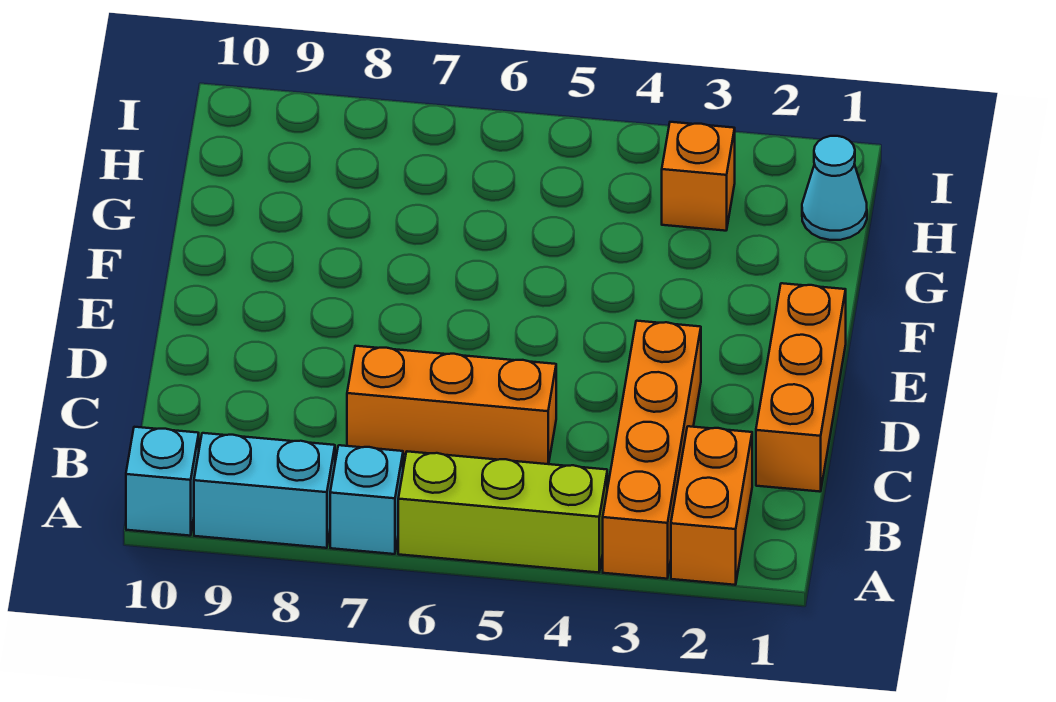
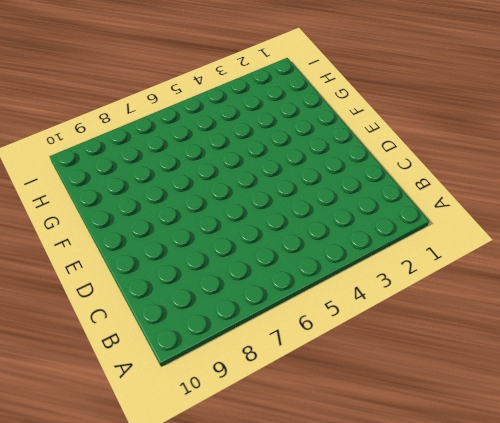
none -> orange 1x2 brick [671,426,752,585]
none -> orange 1x4 brick [603,321,701,579]

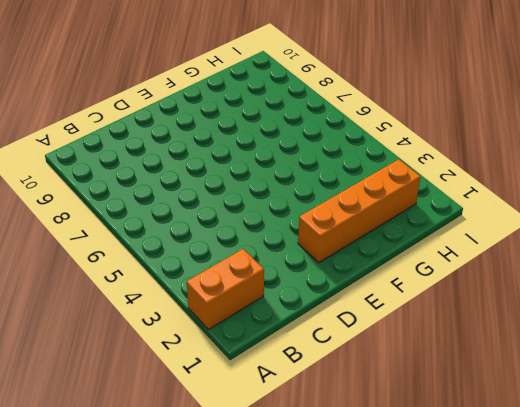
orange 1x4 brick [298,159,420,262] -> orange 1x4 brick moved to [603,321,701,579]
none -> lime 1x3 brick [398,451,607,573]
none -> cyan 1x1 brick [330,445,403,554]

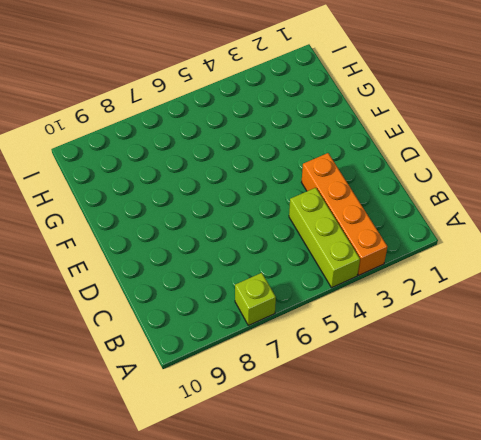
lime 1x3 brick [289,188,360,288] -> lime 1x3 brick turned to [398,451,607,573]
lime 1x1 brick [235,273,276,325] -> cyan 1x1 brick [330,445,403,554]
none -> orange 1x2 brick [671,426,752,585]
none -> cyan 1x2 brick [194,433,335,548]

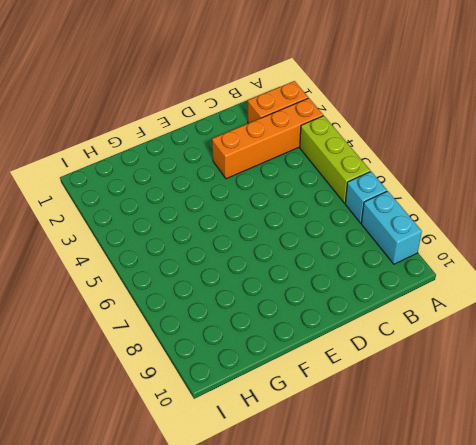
none -> cyan 1x1 brick [126,427,199,536]
none -> orange 1x3 brick [756,283,846,492]

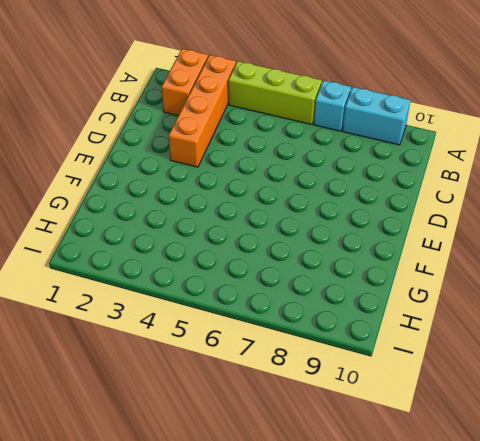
none -> cyan 1x1 brick [126,427,199,536]
none -> orange 1x3 brick [756,283,846,492]

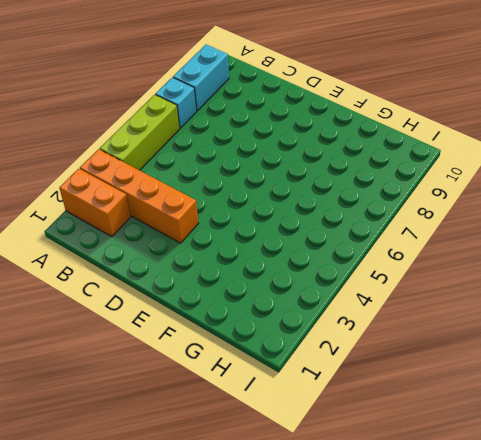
none -> cyan 1x1 brick [126,427,199,536]
none -> orange 1x3 brick [756,283,846,492]

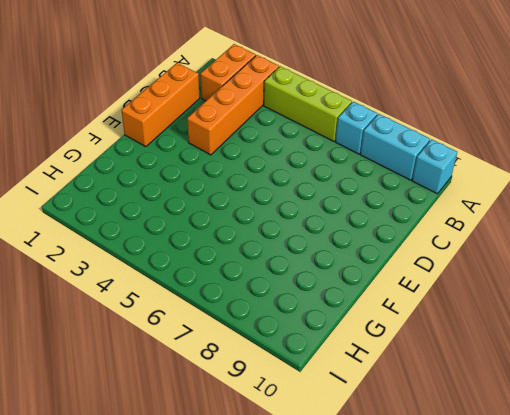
none -> orange 1x3 brick [347,346,556,464]
none -> cyan 1x1 cone [802,136,867,240]

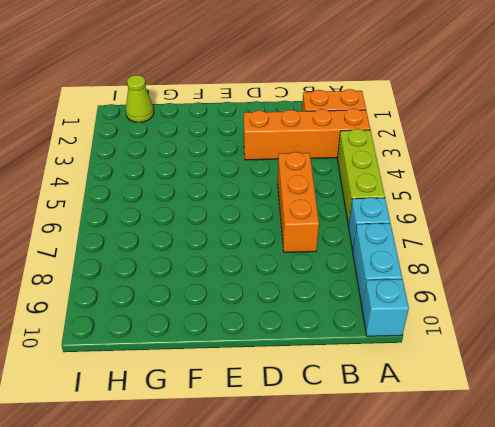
lime 1x1 cone [126,75,154,122] -> cyan 1x1 cone [802,136,867,240]
none -> orange 1x3 brick [756,283,846,492]
none -> orange 1x1 brick [662,122,735,231]

